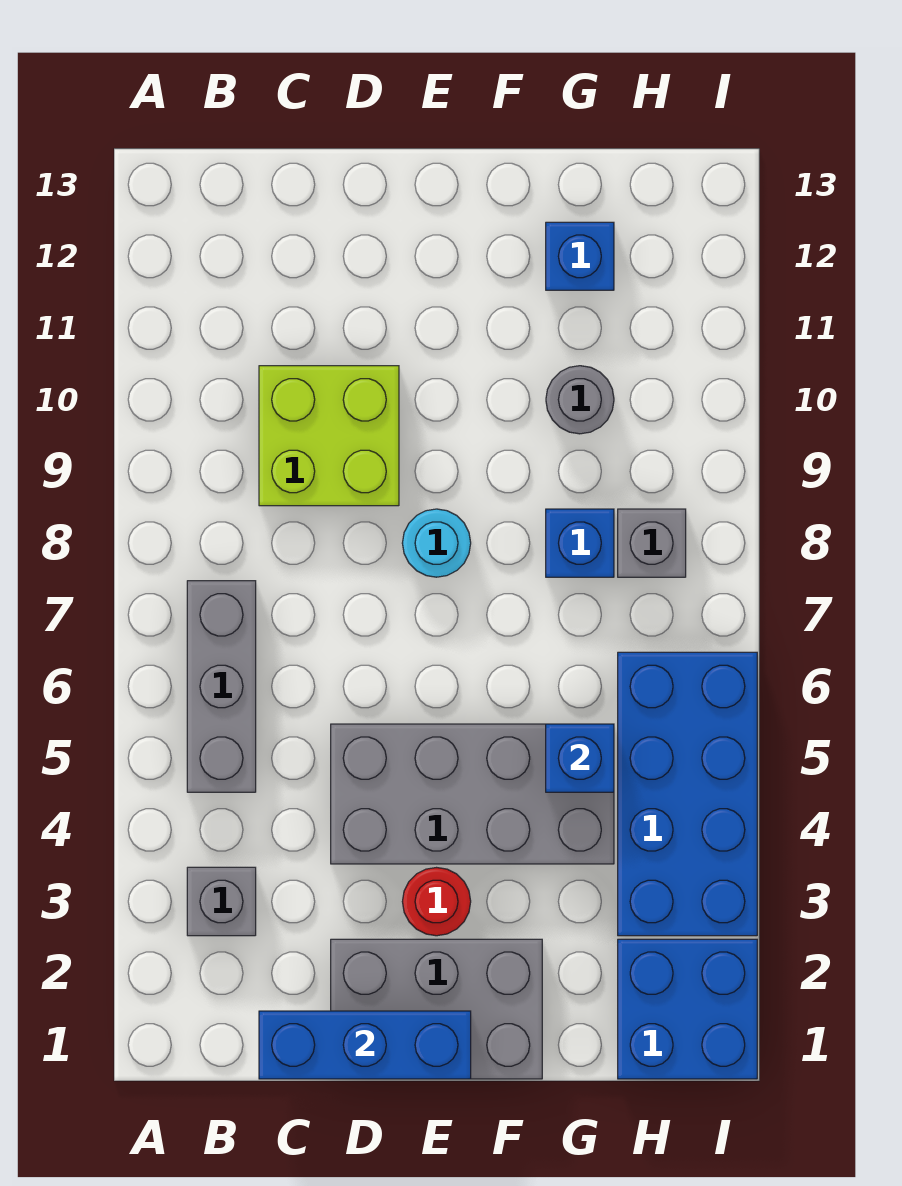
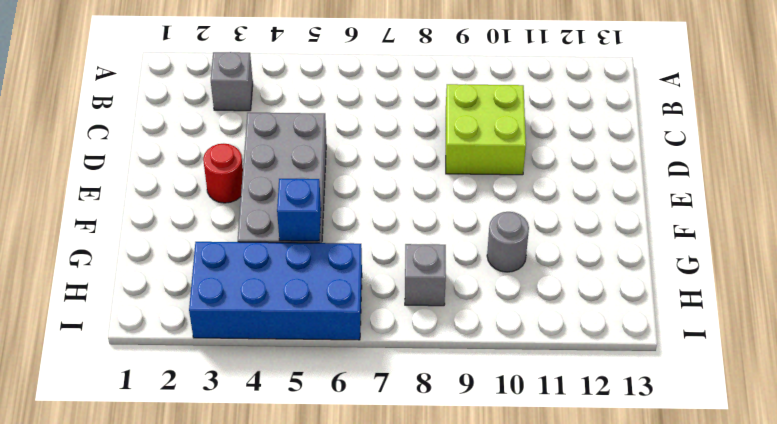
none -> grey 1x3 brick [187,581,256,792]
none -> grey 2x3 brick [331,939,542,1079]
none -> cyan 1x1 round brick [402,509,471,577]

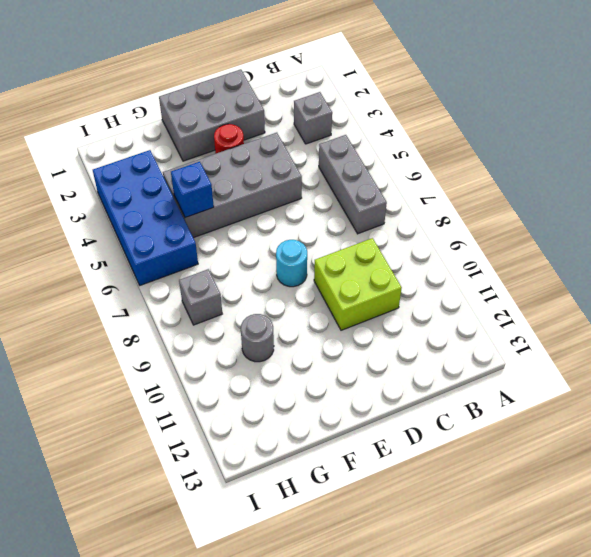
none -> blue 1x1 brick [546,509,614,577]
none -> blue 1x1 brick [546,222,614,290]
none -> blue 2x2 brick [618,939,757,1079]

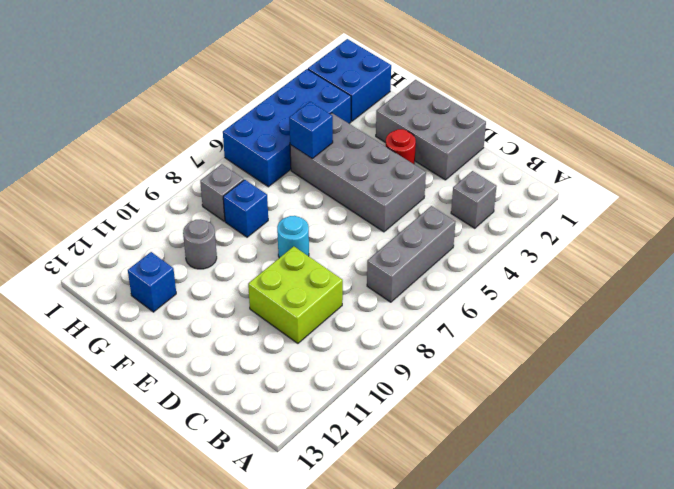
none -> blue 1x3 brick [259,1011,471,1079]

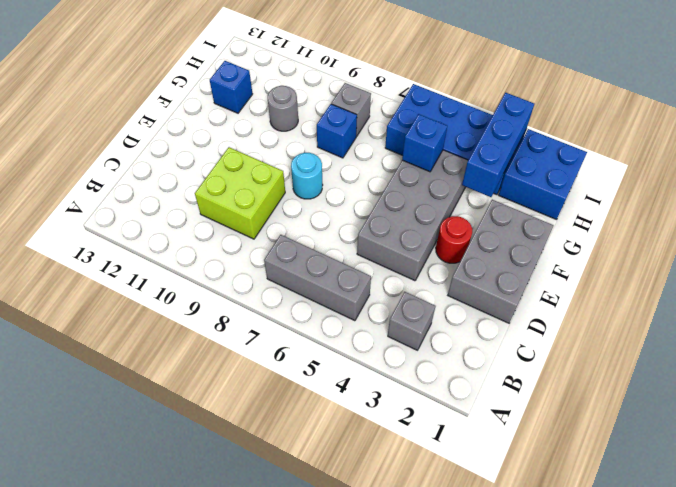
blue 1x3 brick [462,93,534,197] -> blue 1x3 brick moved to [259,1011,471,1079]

